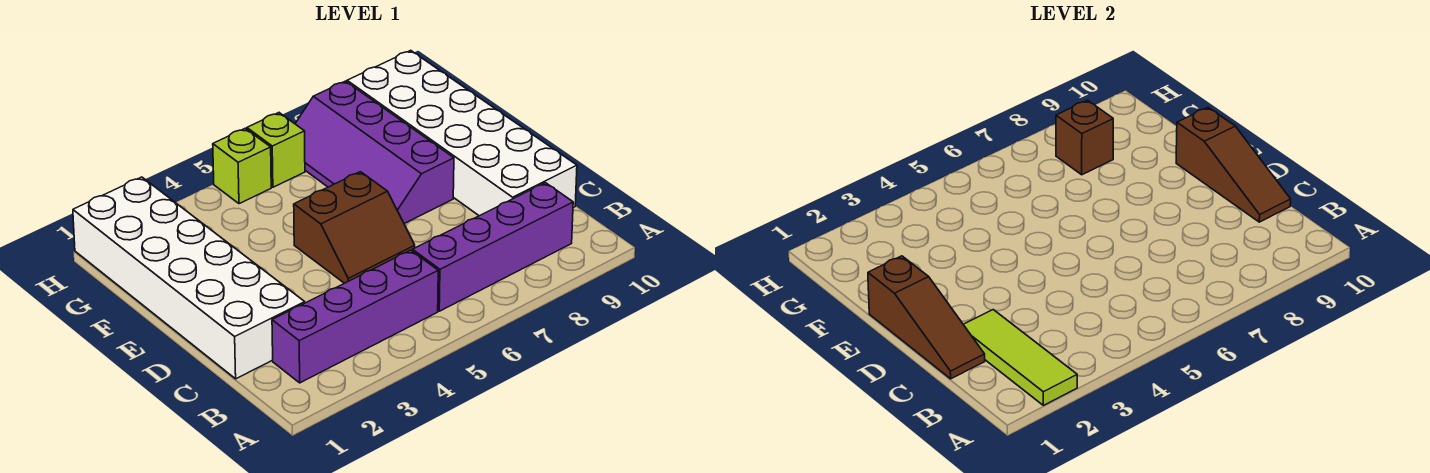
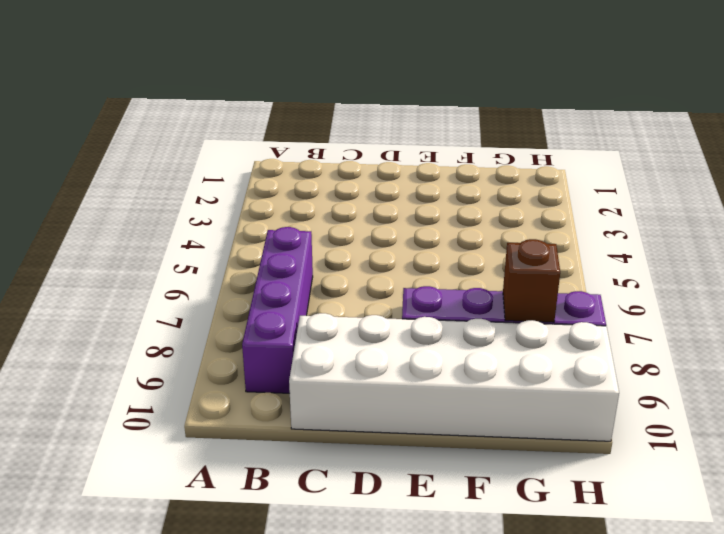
none -> purple 1x4 brick [272,250,438,383]
none -> white 2x6 brick [73,177,305,379]
none -> brown 2x2 slope [294,172,415,283]

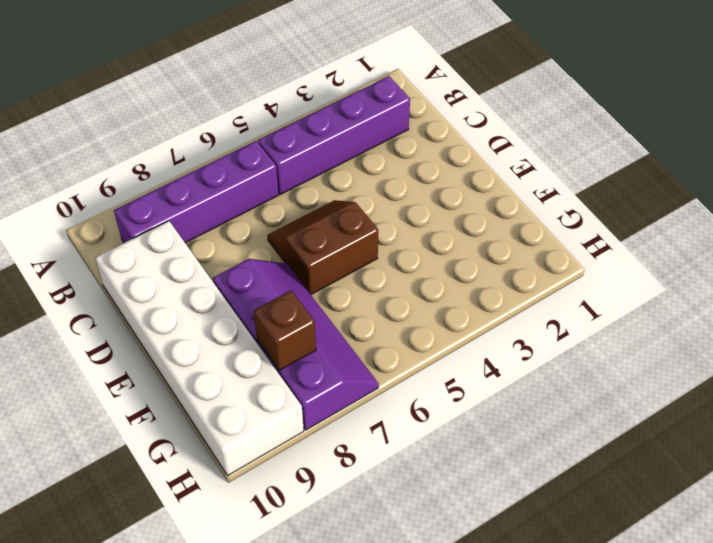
none -> white 2x6 brick [73,177,305,379]
none -> lime 1x1 brick [213,128,271,204]
none -> lime 1x1 brick [247,113,305,187]

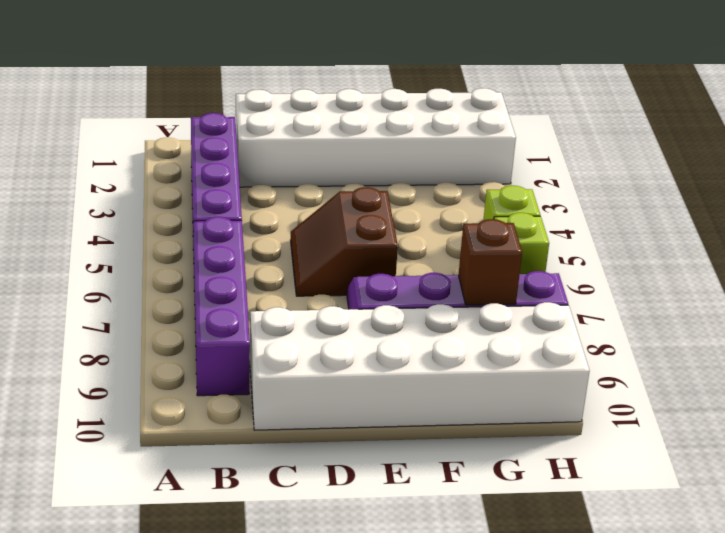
none -> lime 1x3 tile [963,310,1077,405]
none -> brown 1x3 slope [868,256,985,379]
none -> brown 1x3 slope [1176,107,1291,222]

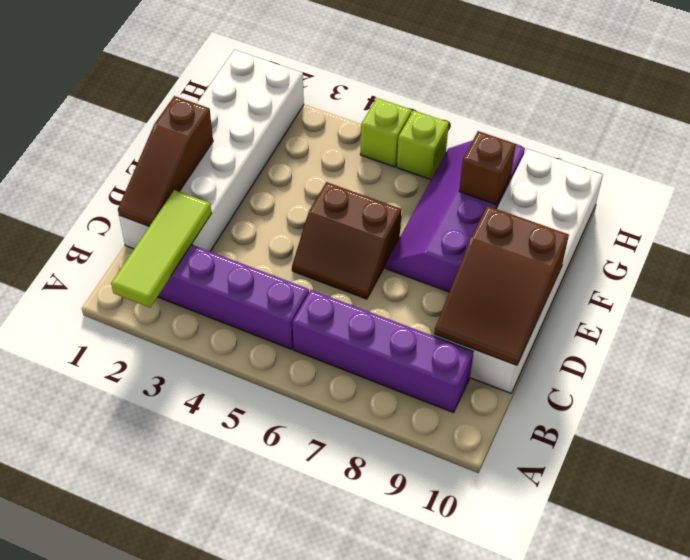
brown 2x3 slope [434,206,569,365] -> brown 1x3 slope [1176,107,1291,222]

